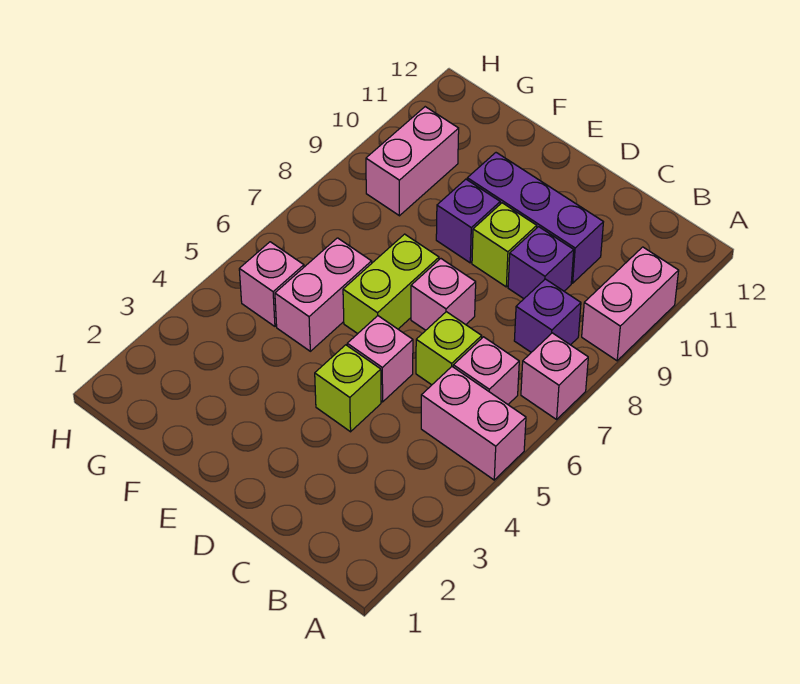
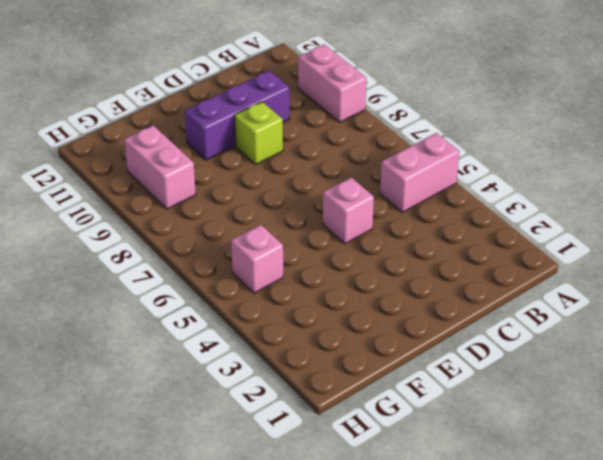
none -> pink 1x1 brick [521,333,588,419]
none -> pink 1x1 brick [453,337,519,404]
none -> purple 1x1 brick [514,279,581,352]

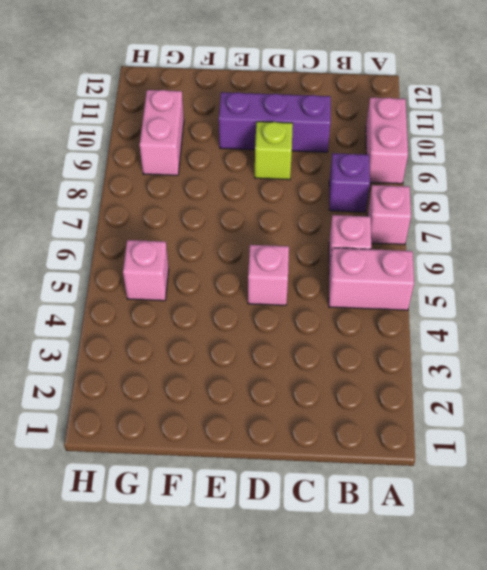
none -> lime 1x1 brick [416,312,482,385]
none -> purple 1x1 brick [508,227,574,299]
none -> lime 1x1 brick [315,345,381,432]

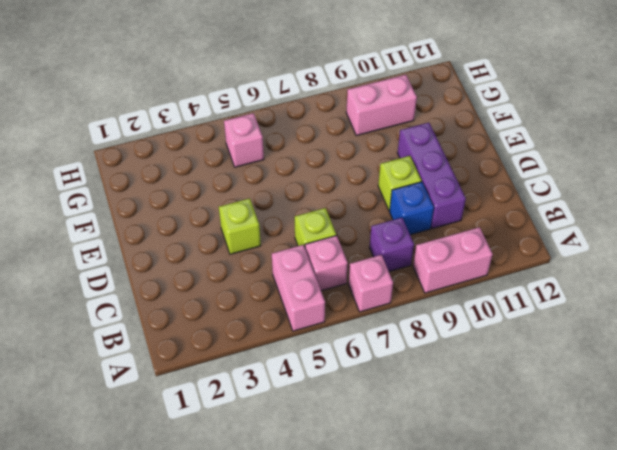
blue 1x1 brick [390,182,434,235] -> purple 1x1 brick [508,227,574,299]
none -> pink 1x1 brick [347,316,413,402]
none -> pink 1x1 brick [411,259,476,330]
none -> lime 1x2 brick [343,234,439,334]

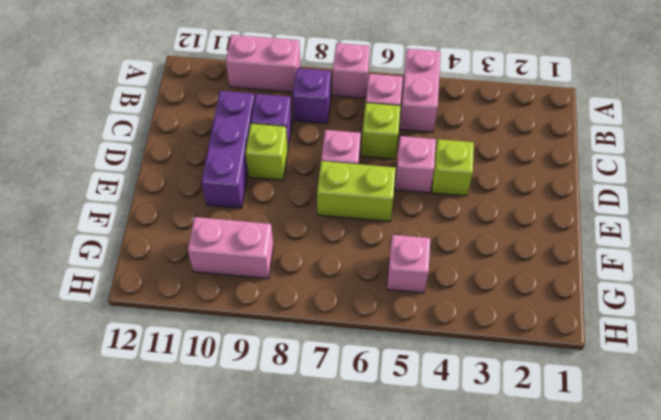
none -> purple 1x1 brick [436,179,500,263]
none -> pink 1x2 brick [275,238,372,351]

